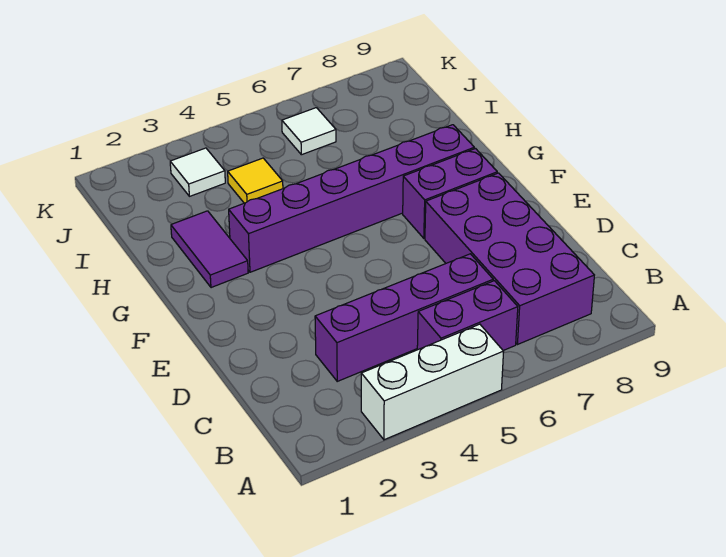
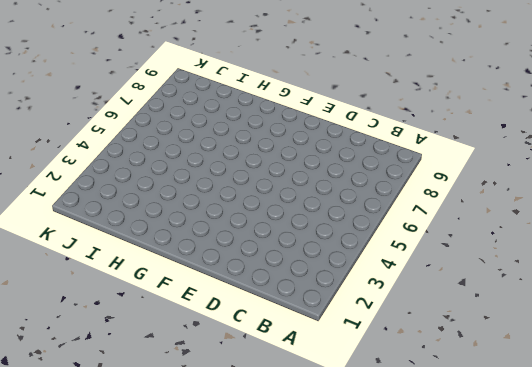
none -> white 1x3 brick [361,324,504,440]
none -> purple 1x2 brick [417,281,518,351]

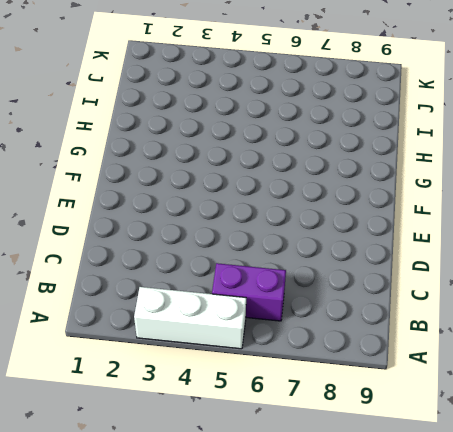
none -> purple 2x4 brick [425,173,594,345]
none -> purple 1x4 brick [315,254,493,381]

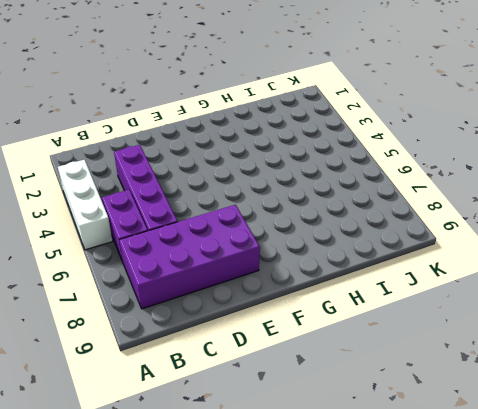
none -> purple 1x2 brick [403,149,497,238]
none -> purple 1x2 tile [171,211,248,288]

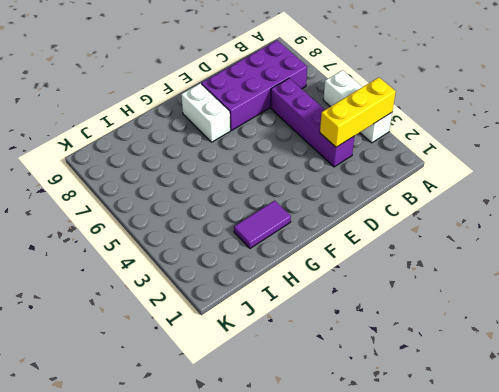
yellow 1x3 brick [320,77,396,147] -> none
white 1x2 brick [181,83,230,142] -> purple 1x2 brick [403,149,497,238]
none -> purple 1x2 brick [417,281,518,351]
none -> purple 1x6 brick [229,125,474,272]

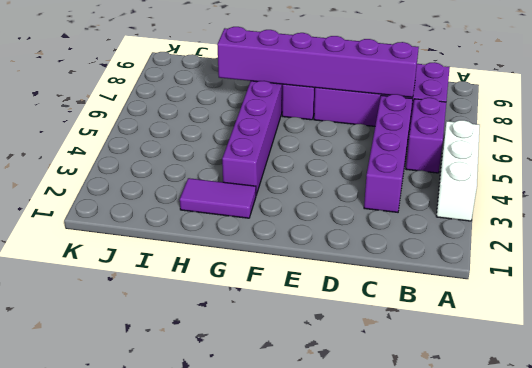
purple 1x6 brick [217,27,419,97] -> none
none -> yellow 1x1 tile [228,158,283,203]
none -> white 1x1 tile [170,148,225,196]

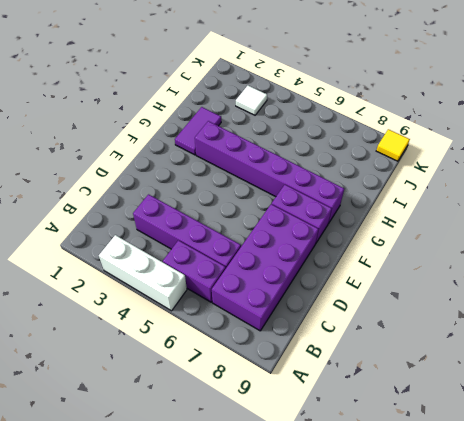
yellow 1x1 tile [376,129,410,161] -> yellow 1x1 tile moved to [228,158,283,203]
none -> white 1x1 tile [282,108,336,155]

